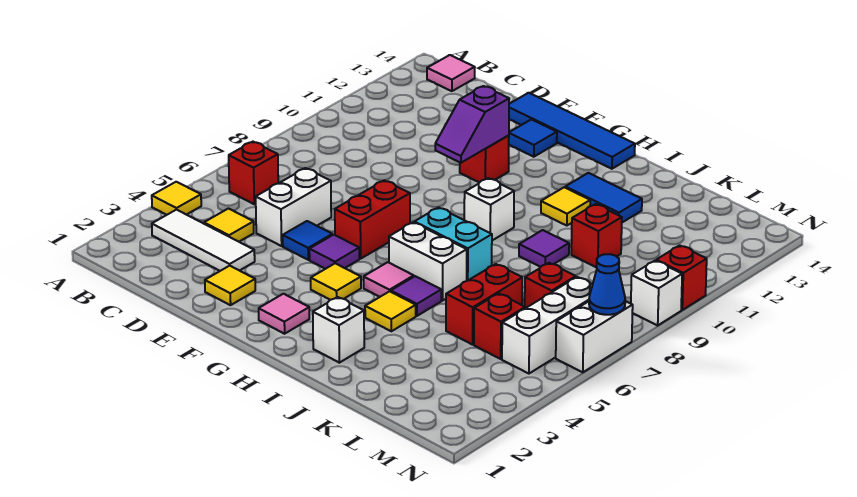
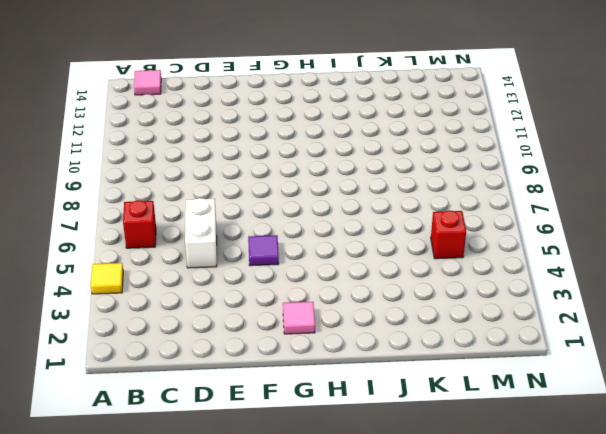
none -> white 1x3 tile [152,210,255,271]
none -> yellow 1x1 tile [204,209,254,242]
none -> yellow 1x1 tile [205,266,255,305]
none -> blue 1x1 tile [283,221,332,260]

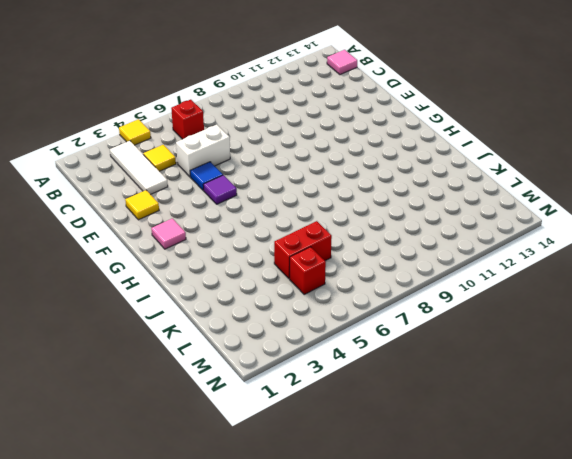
none -> blue 1x4 tile [509,93,635,169]
none -> red 1x2 brick [335,180,410,259]
none -> red 1x1 brick [460,135,509,183]
none -> blue 1x1 tile [509,119,557,157]

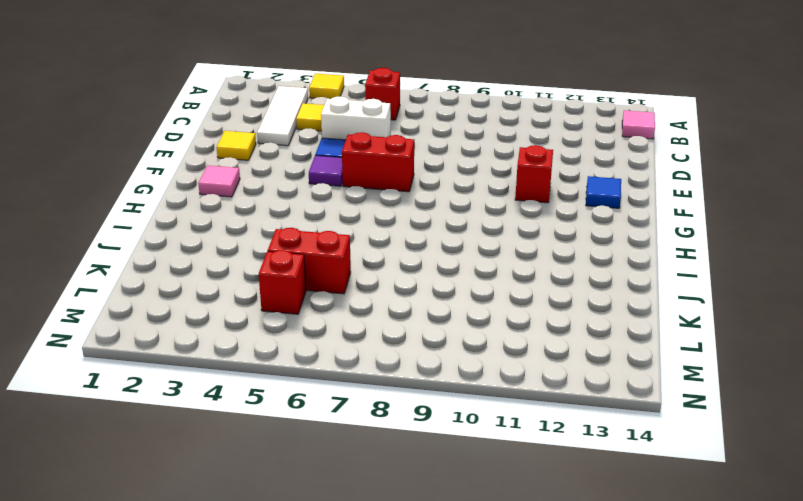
none -> blue 1x4 tile [509,93,635,169]
none -> yellow 1x1 tile [311,263,361,300]
none -> pink 1x1 tile [364,262,414,297]
none -> white 1x2 brick [389,222,467,301]

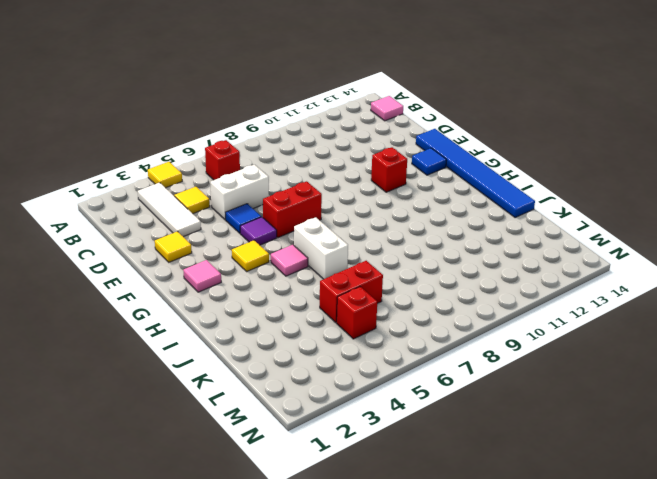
blue 1x6 tile [416,129,535,218] -> blue 1x4 tile [509,93,635,169]
none -> cyan 1x2 brick [414,207,492,281]
none -> white 1x1 brick [464,178,514,240]
none -> white 1x1 brick [313,297,364,363]
none -> yellow 1x1 tile [365,291,416,331]

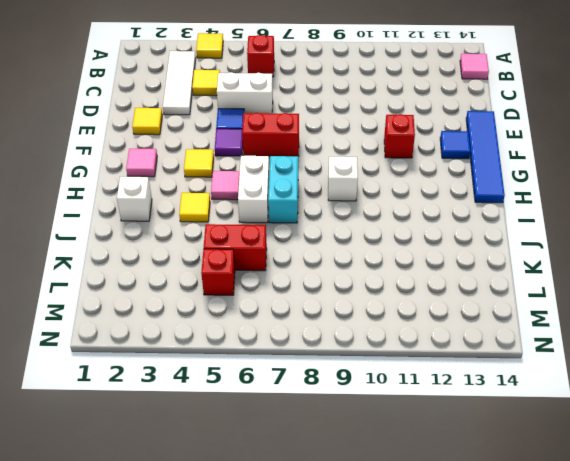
none -> purple 1x1 tile [391,276,441,316]
none -> yellow 1x1 tile [541,187,590,226]
none -> blue 1x2 tile [565,173,642,222]
none -> purple 1x1 tile [519,230,569,267]

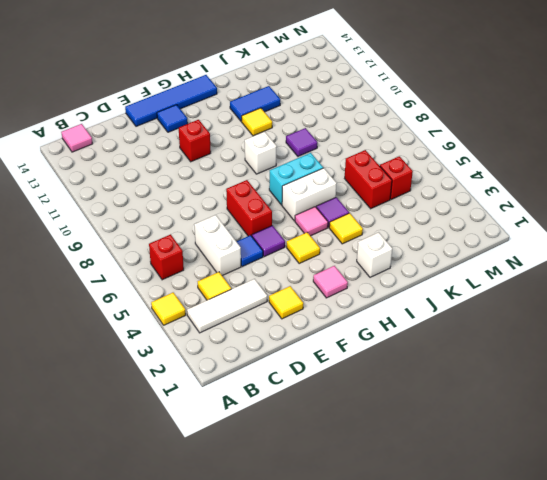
none -> red 1x1 brick [571,204,622,268]
none -> red 1x1 brick [525,263,576,308]
none -> white 1x3 brick [502,277,593,374]
none -> white 1x2 brick [556,301,633,372]

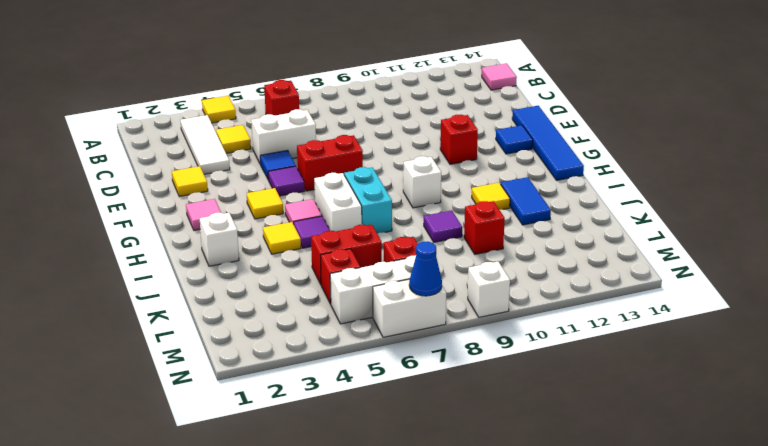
none -> red 1x1 brick [656,245,707,310]
none -> purple 1x2 slope [435,86,509,163]

